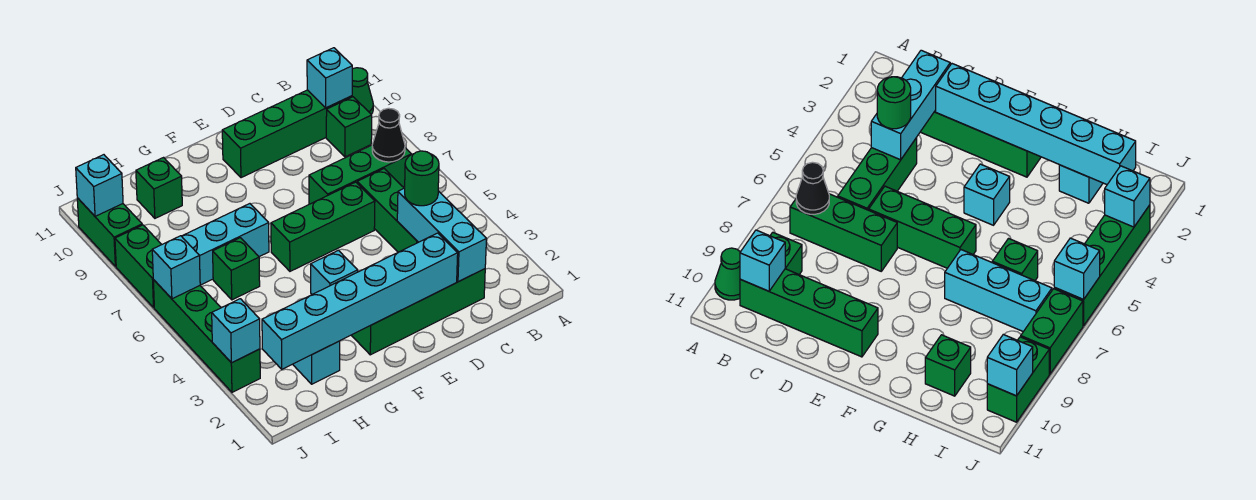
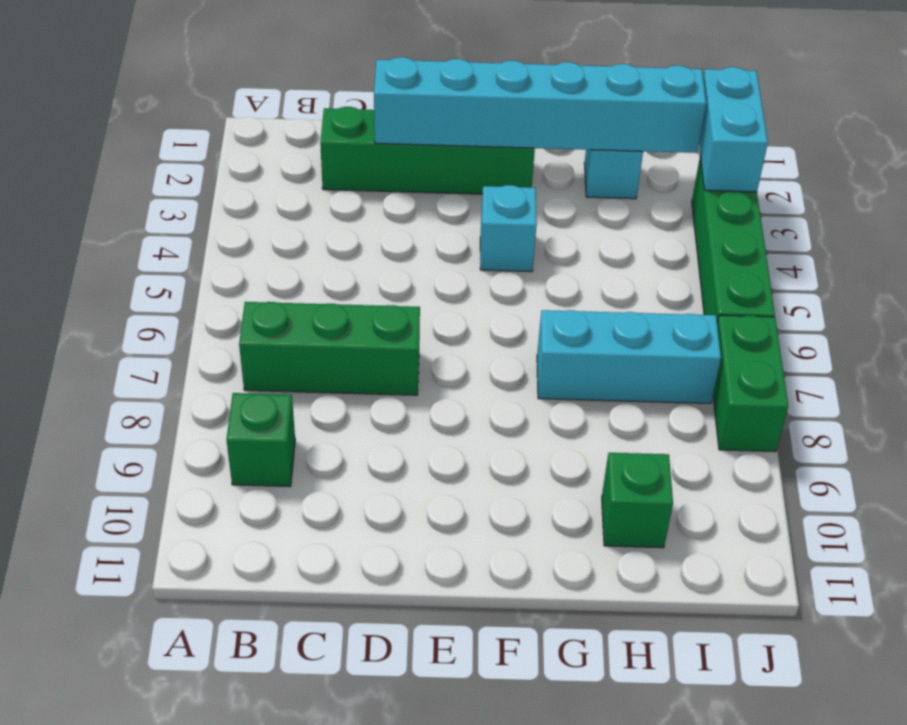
cyan 1x2 brick [699,67,768,192] -> cyan 1x1 brick [212,299,260,363]
none -> green 1x1 cone [352,68,373,114]
none -> green 1x4 brick [222,90,352,178]
none -> green 1x3 brick [357,169,418,252]

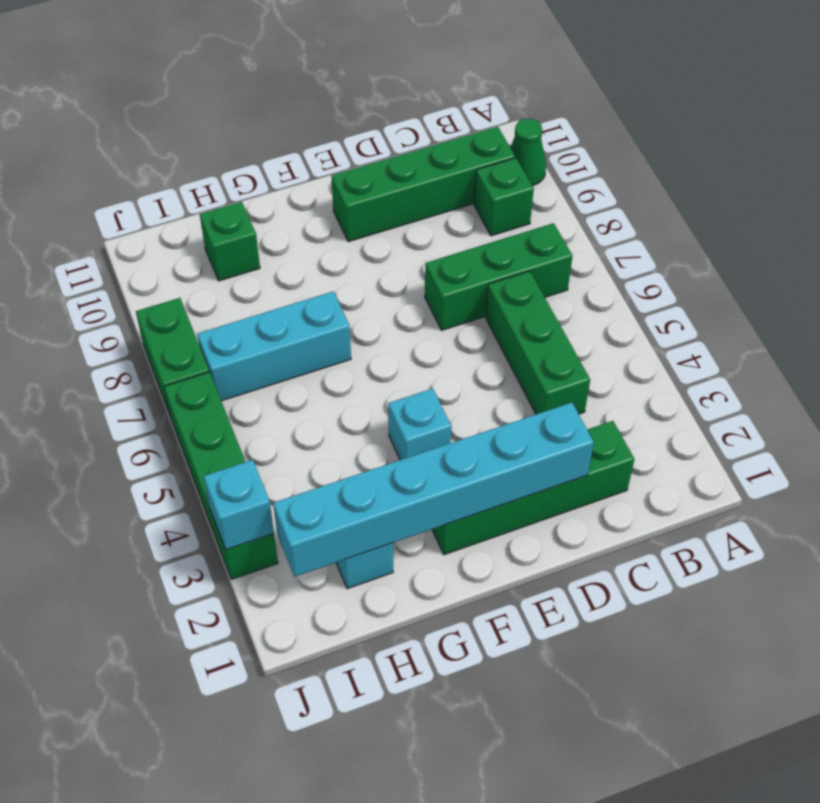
none -> green 1x3 brick [271,182,375,271]
none -> green 1x1 brick [213,238,260,300]
none -> green 1x2 brick [77,198,142,266]

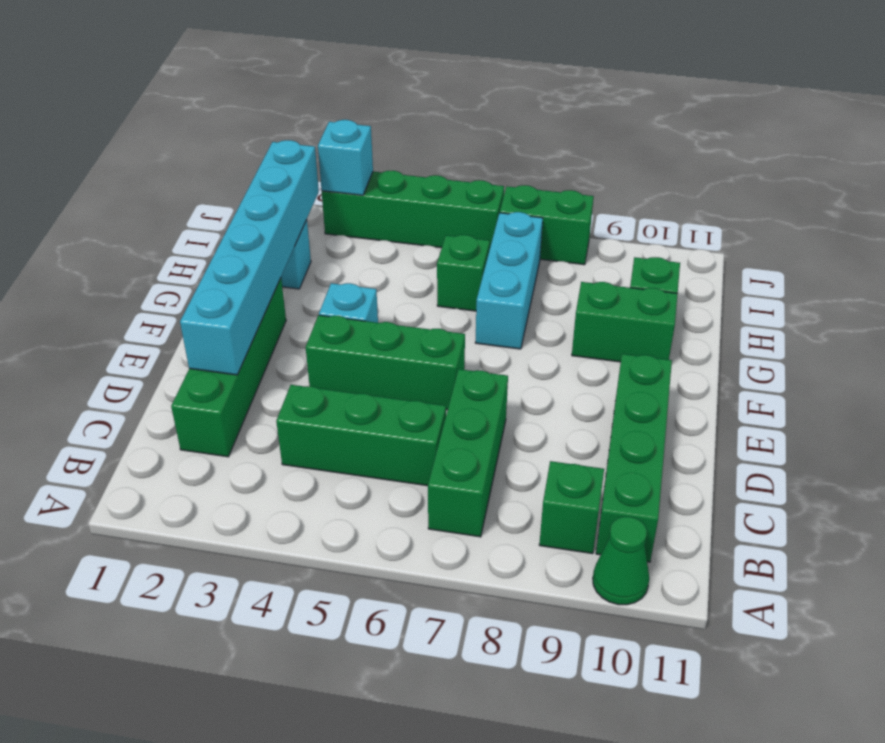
green 1x3 brick [306,315,465,410] -> green 1x3 brick turned to [271,182,375,271]
green 1x2 brick [572,282,678,362] -> green 1x2 brick moved to [77,198,142,266]
none -> black 1x1 cone [372,108,405,162]
none -> cyan 1x1 brick [307,48,352,108]
none -> cyan 1x3 brick [397,188,486,282]

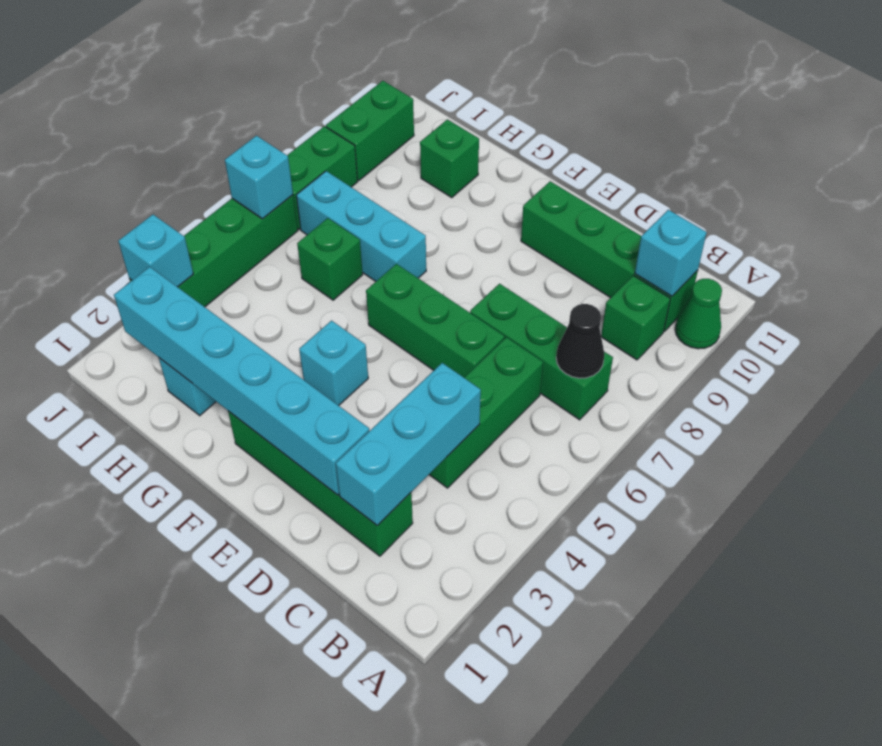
none -> cyan 1x1 brick [76,155,123,216]
none -> green 1x1 round brick [405,151,439,206]

